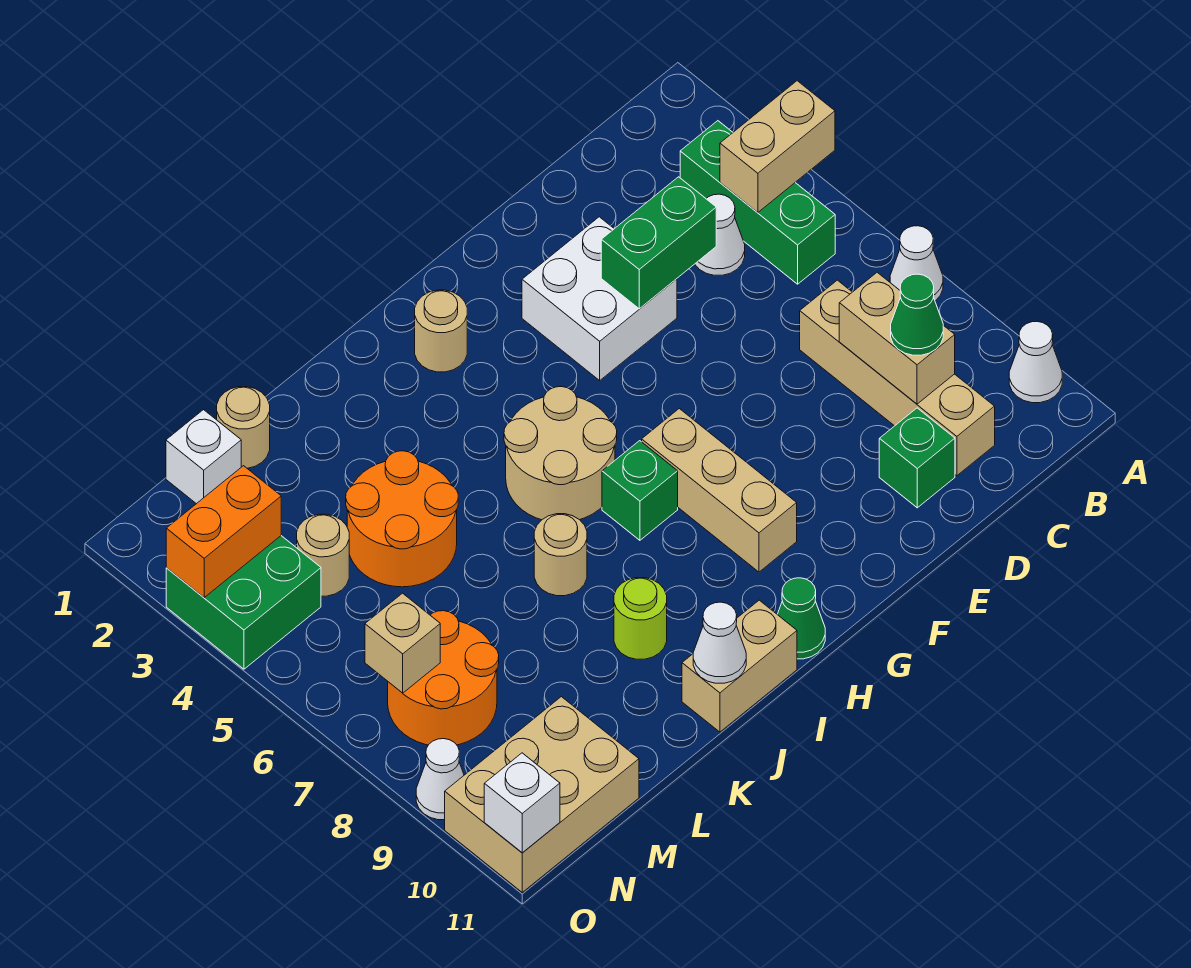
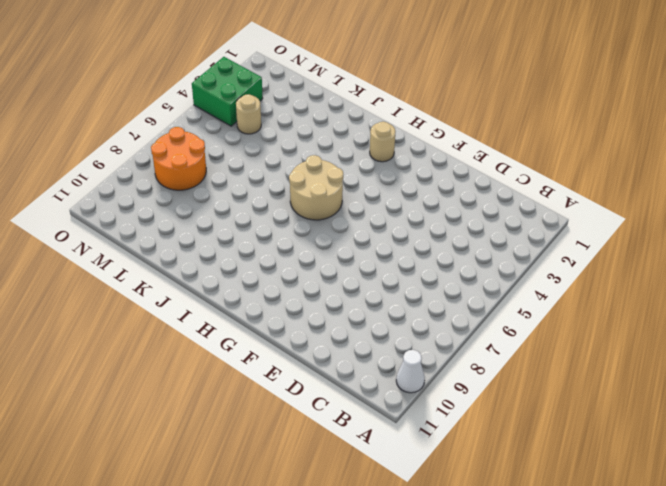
none -> white 1x1 cone [890,226,943,301]
none -> green 1x3 brick [680,121,835,284]
none -> white 1x1 cone [695,194,745,275]
none -> tan 1x4 brick [800,280,995,476]

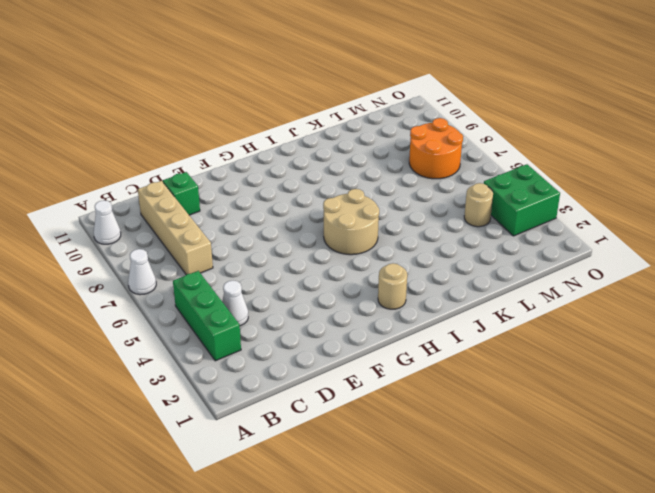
none -> white 2x2 brick [522,217,677,380]
none -> tan 1x3 brick [642,409,797,572]
none -> green 1x1 brick [602,441,678,540]
none -> green 1x1 cone [777,578,825,659]

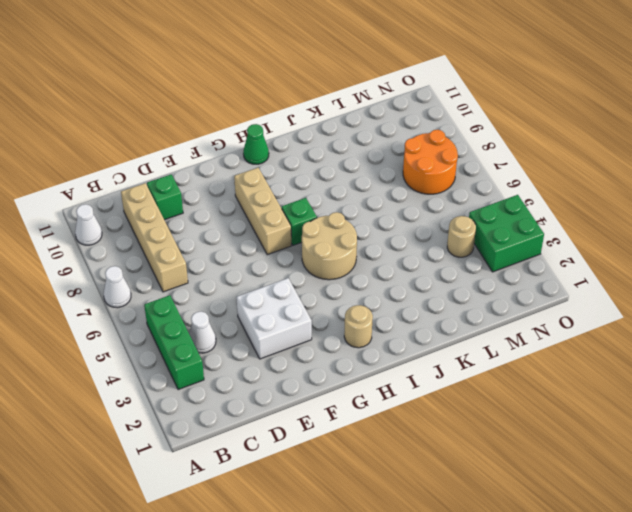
none -> tan 1x2 brick [682,600,797,732]
none -> tan 1x1 round brick [534,514,587,596]
none -> lime 1x1 round brick [614,578,667,659]
none -> orange 2x2 round brick [346,451,458,587]

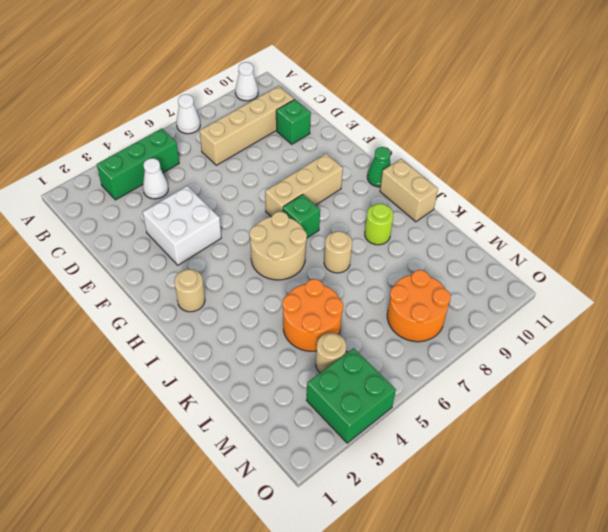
none -> tan 1x1 round brick [217,387,270,468]
none -> white 1x1 brick [166,410,241,504]
none -> tan 2x3 brick [445,697,639,892]
none -> white 1x1 cone [416,739,464,820]

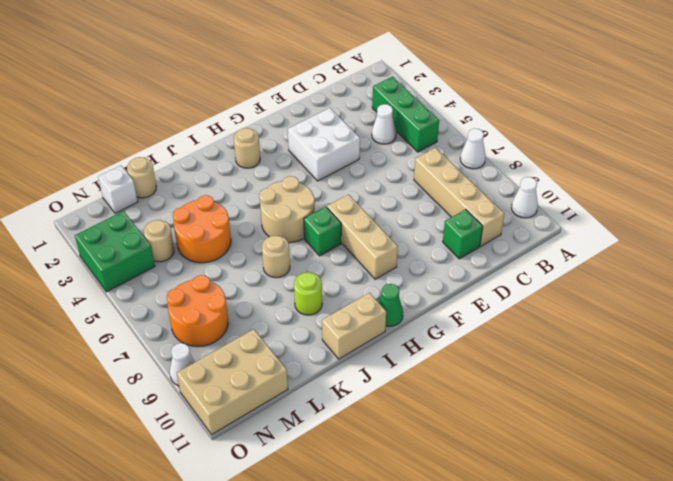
none -> tan 1x2 brick [720,81,835,213]
none -> tan 1x2 brick [839,272,955,404]
none -> green 1x2 brick [601,177,716,309]
none -> white 1x1 cone [693,602,746,683]

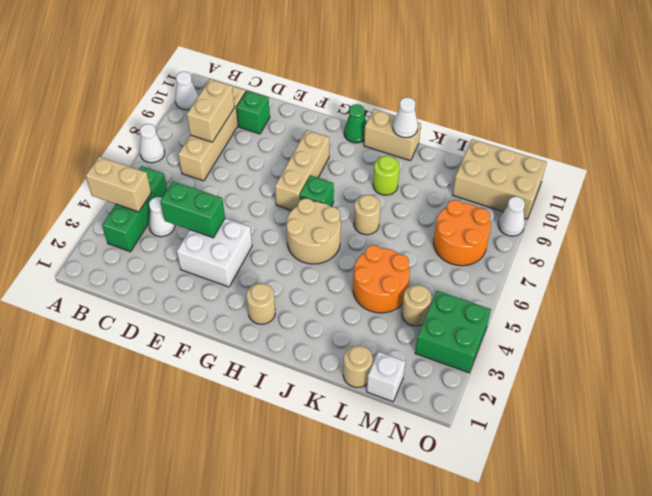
none -> orange 1x2 brick [166,466,281,598]
none -> tan 1x1 brick [365,593,440,693]
none -> white 1x1 brick [484,753,560,853]
none -> green 1x1 cone [891,274,943,355]

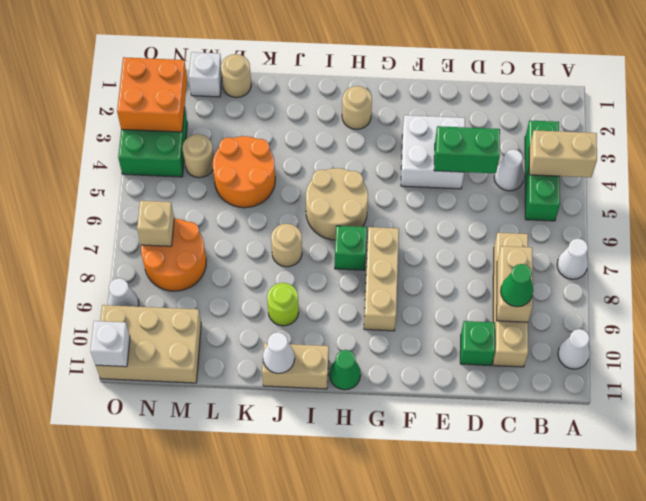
orange 2x2 brick [117,57,187,132] -> orange 1x2 brick [166,466,281,598]

